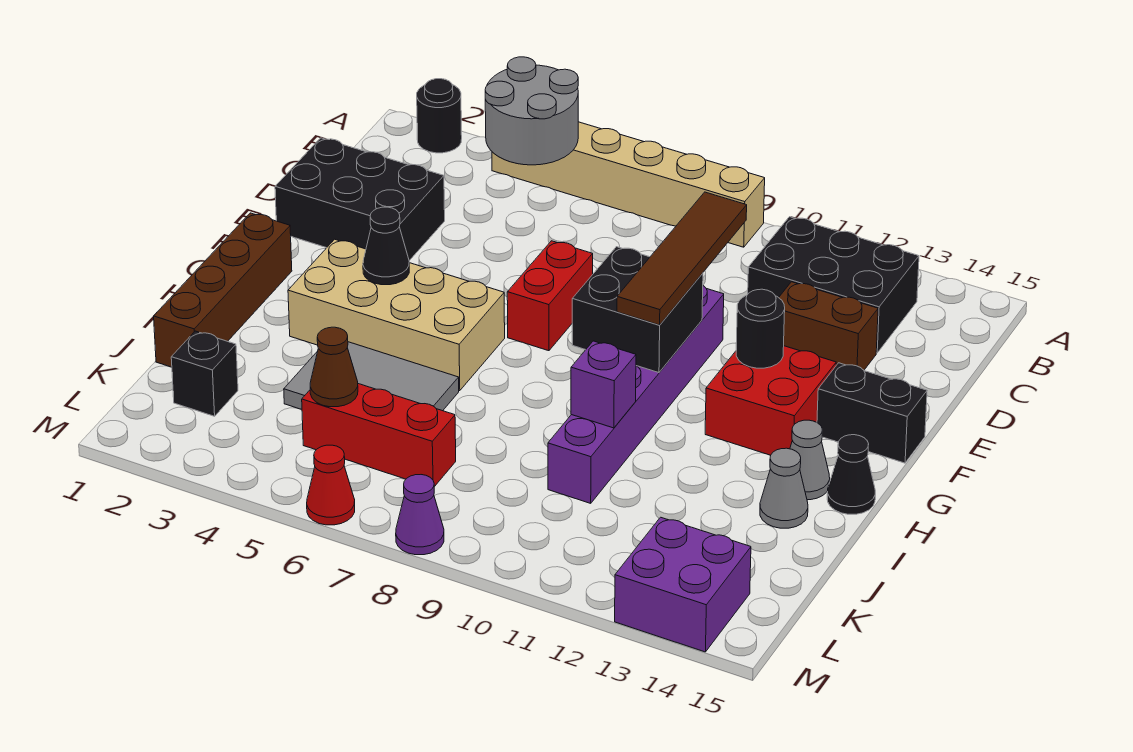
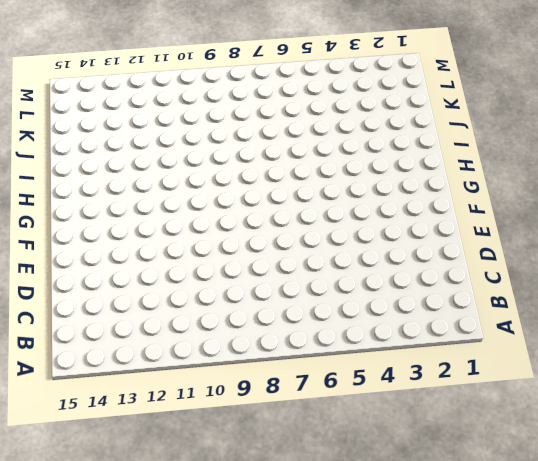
none -> black 1x1 round brick [417,79,462,153]
none -> tan 1x6 brick [492,122,765,247]
none -> black 2x3 brick [748,217,919,353]

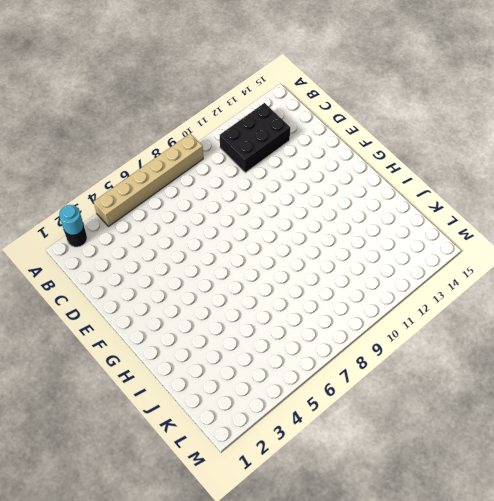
cyan 1x1 round brick [59,205,84,235] -> none
none -> black 2x3 brick [275,138,445,261]
none -> brown 1x2 brick [779,282,878,370]
none -> red 1x2 brick [507,241,593,351]

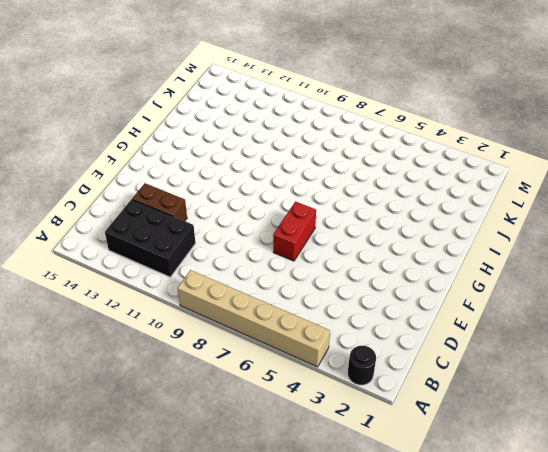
none -> black 2x3 brick [275,138,445,261]
none -> purple 1x6 brick [548,286,724,503]
none -> red 2x2 brick [705,346,836,455]

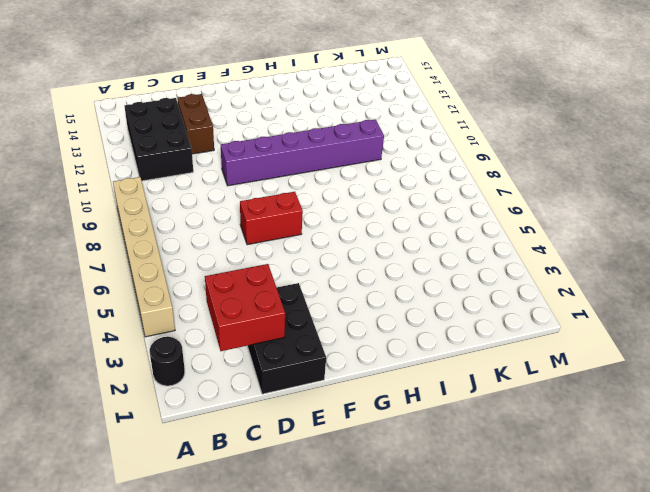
red 2x2 brick [205,264,285,351] -> red 2x2 brick moved to [705,346,836,455]
none -> black 1x2 brick [817,363,927,463]
none -> brown 1x4 brick [154,213,292,367]
none -> tan 2x4 brick [288,239,505,391]

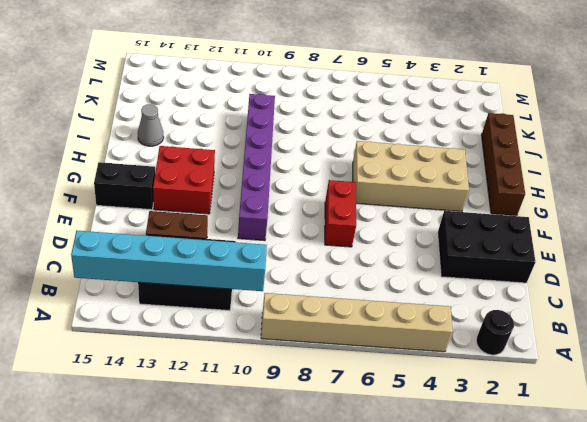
cyan 1x6 brick [71,231,267,291] -> none
none -> grey 1x1 cone [790,420,830,500]
none -> black 1x1 cone [827,435,875,514]
none -> grey 2x3 tile [284,342,459,411]

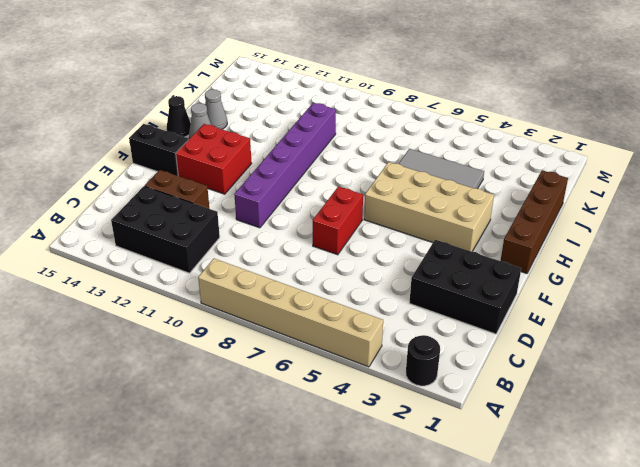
none -> black 1x1 brick [171,331,238,416]
none -> red 1x3 brick [302,384,456,487]
none -> purple 2x2 brick [615,517,751,652]

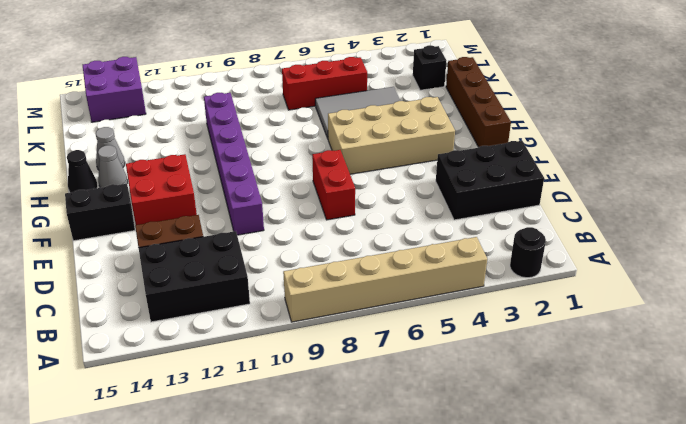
none -> red 1x1 cone [307,445,355,525]
none -> purple 1x1 cone [396,475,444,555]
none -> grey 2x2 round brick [485,57,578,165]

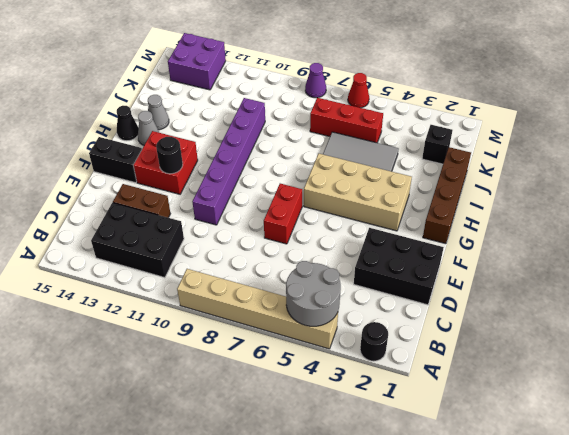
none -> black 2x2 brick [572,247,703,373]
none -> black 1x1 cone [363,207,409,285]
none -> purple 1x1 brick [571,341,636,428]

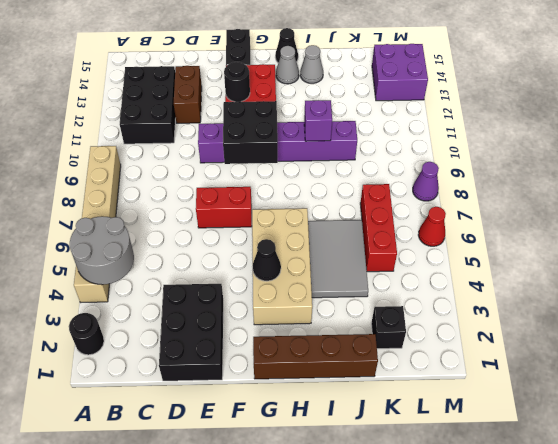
none -> brown 1x1 cone [310,327,358,407]
none -> brown 1x4 tile [617,192,747,325]

